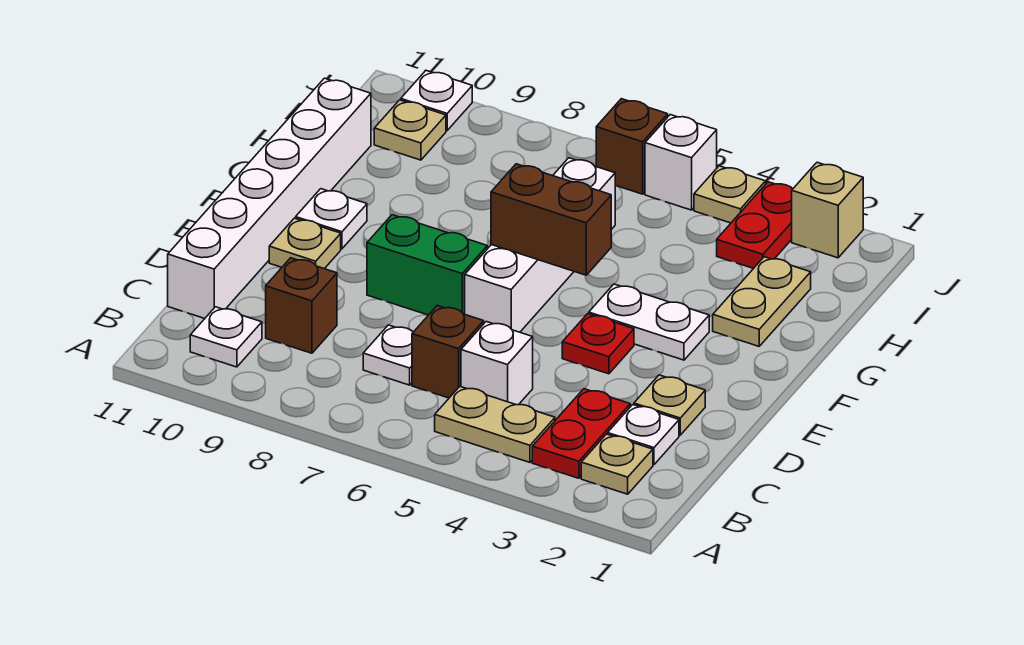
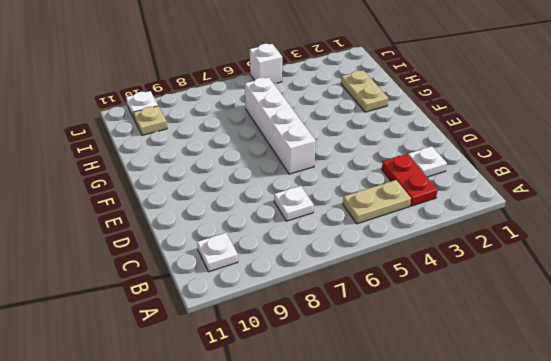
none -> tan 1x1 plate [581,434,653,494]
none -> white 1x1 brick [461,322,533,405]
none -> brown 1x1 brick [412,306,484,398]

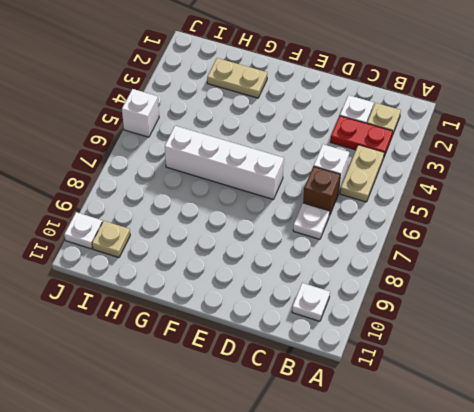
none -> brown 1x1 brick [266,258,337,353]
none -> white 1x6 brick [168,78,371,319]
none -> tan 1x1 plate [634,375,705,435]

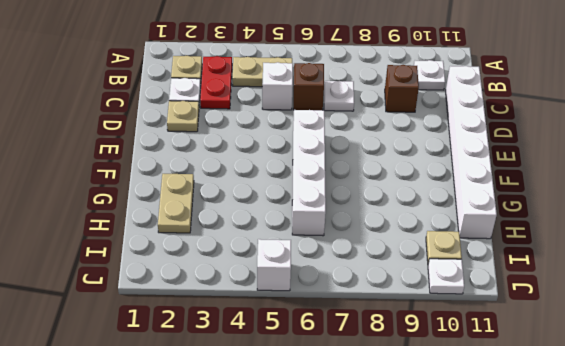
none -> red 1x1 plate [562,314,634,374]
none -> green 1x2 brick [367,215,487,315]
none -> tan 1x1 plate [269,218,341,269]

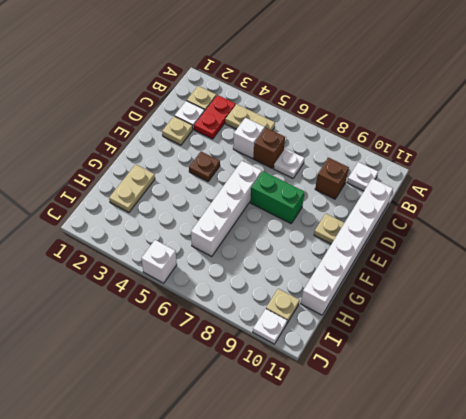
brown 1x1 plate [189,152,220,181] -> red 1x1 plate [562,314,634,374]
none -> white 1x2 plate [589,284,709,360]
none -> white 1x1 plate [296,189,367,249]
none -> red 1x2 plate [717,182,792,269]

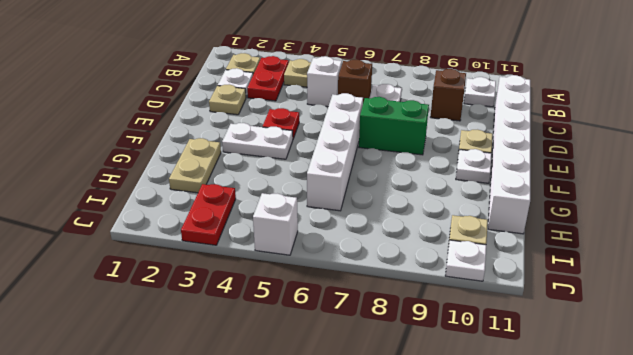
none -> tan 1x1 brick [792,162,863,258]
none -> tan 1x1 plate [694,166,766,223]
none -> brown 1x1 brick [596,99,668,194]

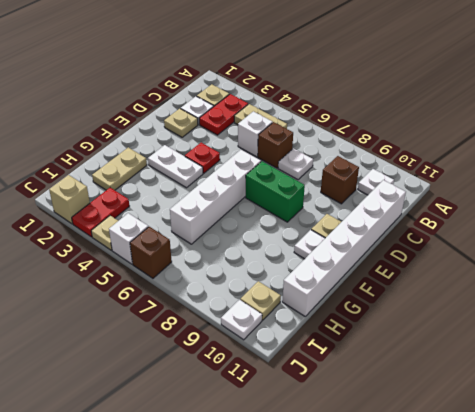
none -> brown 1x2 brick [491,164,611,275]

